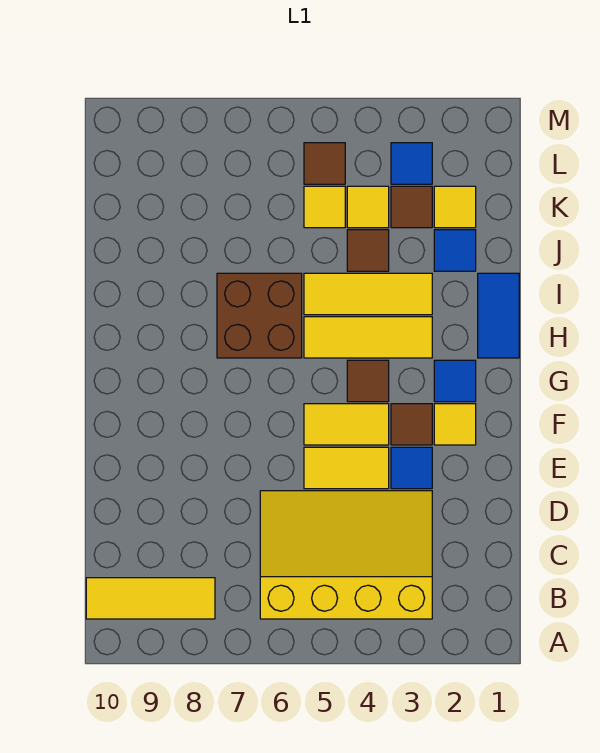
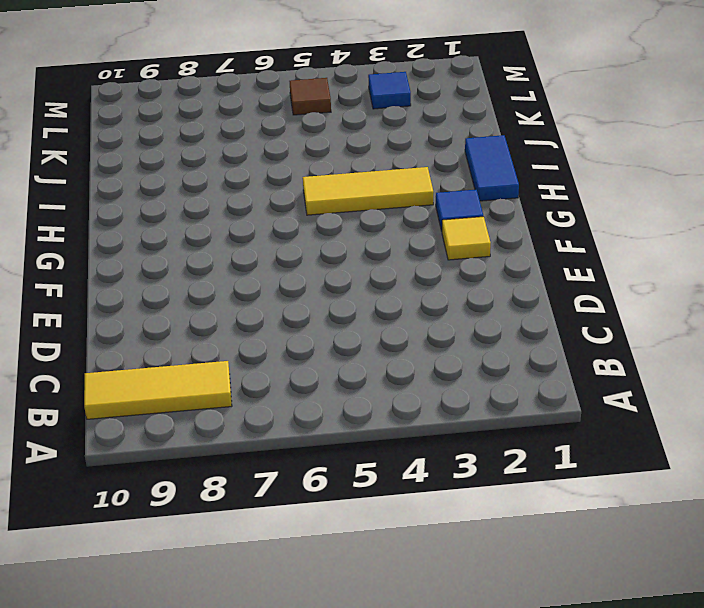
none -> yellow 3x4 slope [260,491,432,619]
none -> blue 1x1 tile [391,447,432,489]
none -> yellow 1x2 tile [304,447,389,489]

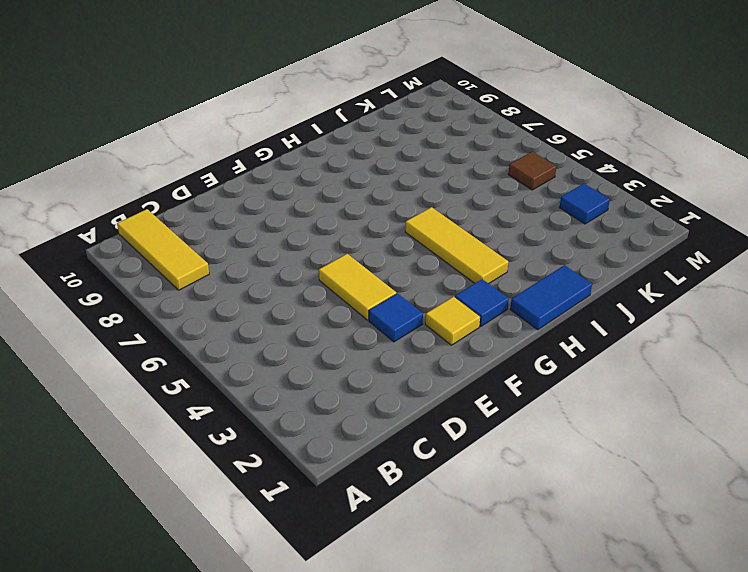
none -> yellow 3x4 slope [260,491,432,619]
none -> brown 1x1 tile [391,404,432,445]
none -> yellow 1x2 tile [304,404,389,445]

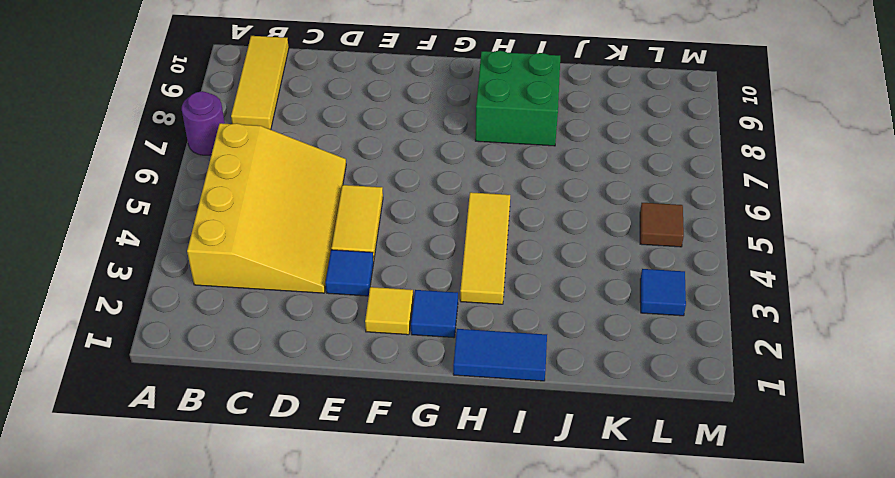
purple 1x1 round brick [182,91,225,155] -> none
green 2x2 brick [475,51,560,146] -> none
none -> brown 1x1 tile [391,404,432,445]
none -> yellow 1x2 tile [304,404,389,445]
none -> brown 1x1 tile [347,360,389,402]

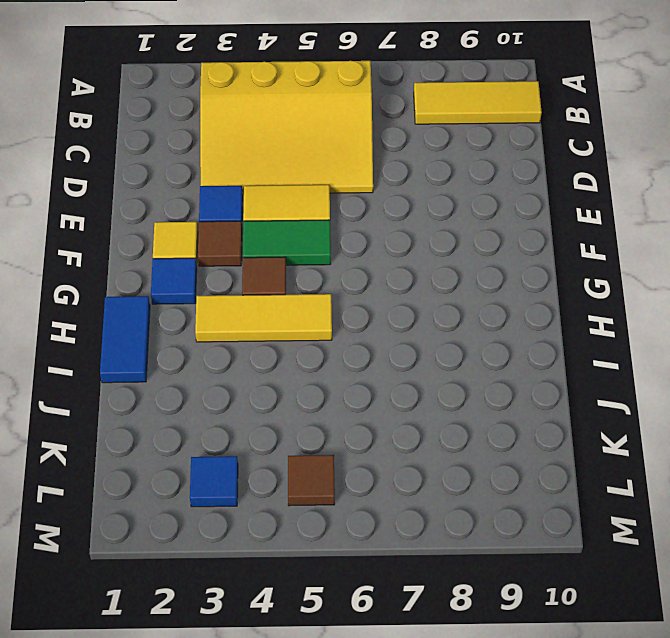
green 1x2 tile [243,220,331,265] -> yellow 1x2 tile [304,404,389,445]
none -> brown 2x2 brick [217,273,302,358]
none -> yellow 1x3 tile [304,273,432,315]
none -> blue 1x1 tile [434,230,476,271]

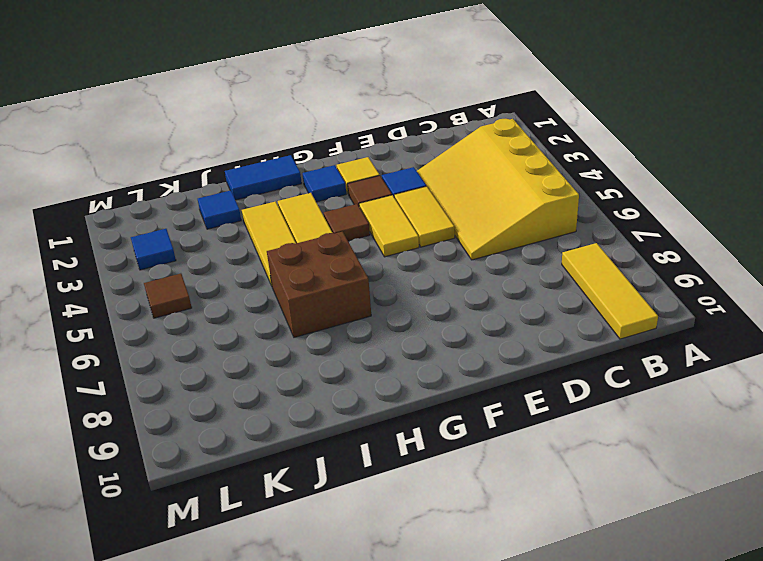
none -> brown 1x1 tile [347,230,389,271]
none -> yellow 1x1 tile [434,186,476,228]
none -> brown 1x1 tile [391,186,432,228]

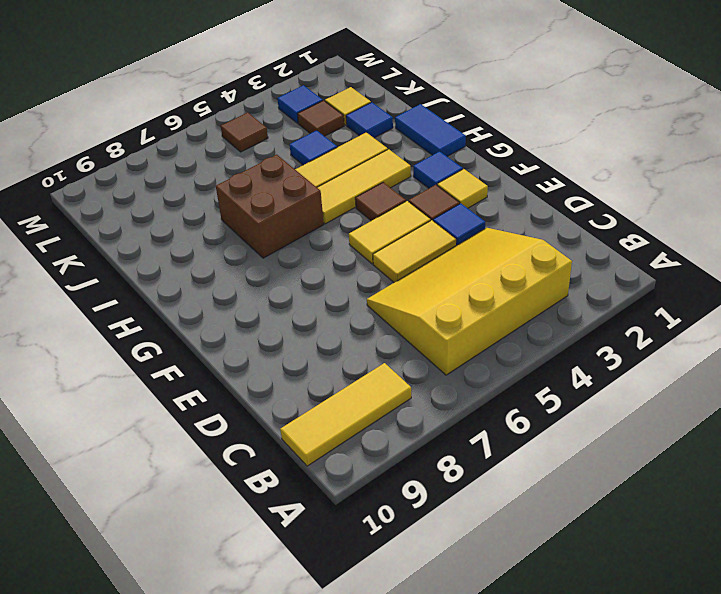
blue 1x1 tile [290,130,337,165] -> brown 1x1 tile [347,230,389,271]
none -> yellow 1x1 tile [347,186,389,228]
none -> yellow 1x1 tile [304,186,345,228]

